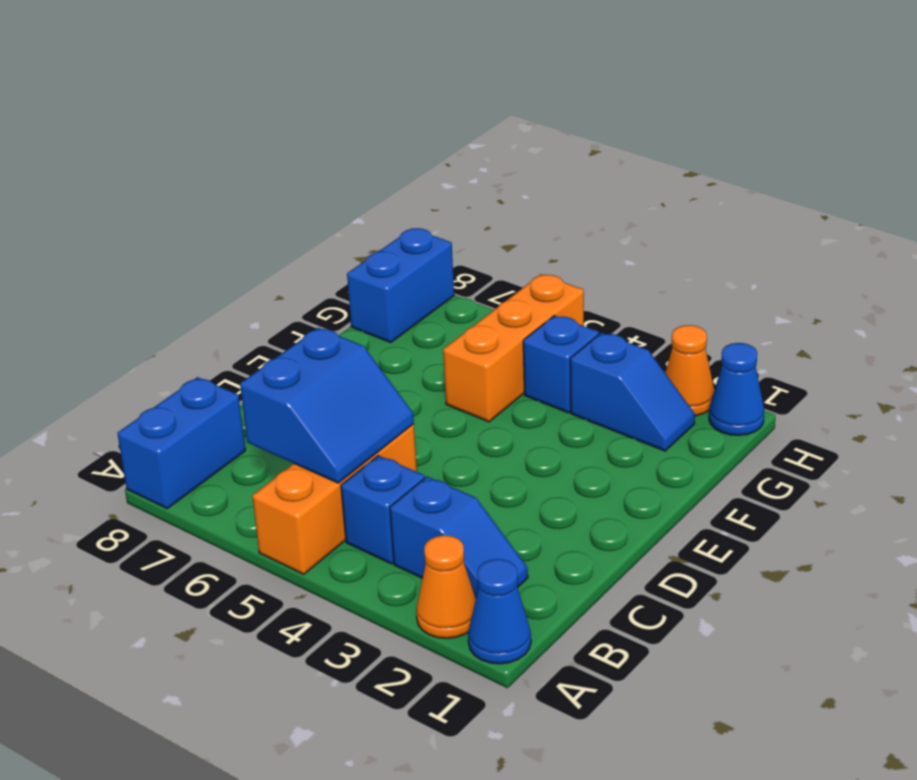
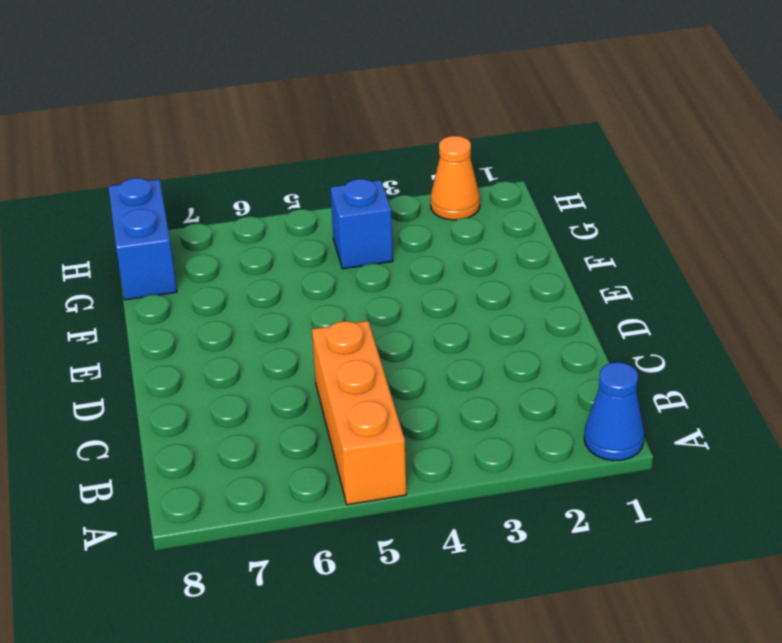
none -> orange 1x1 cone [416,535,476,638]
none -> blue 1x2 brick [117,377,245,509]
none -> blue 1x2 slope [390,477,528,598]

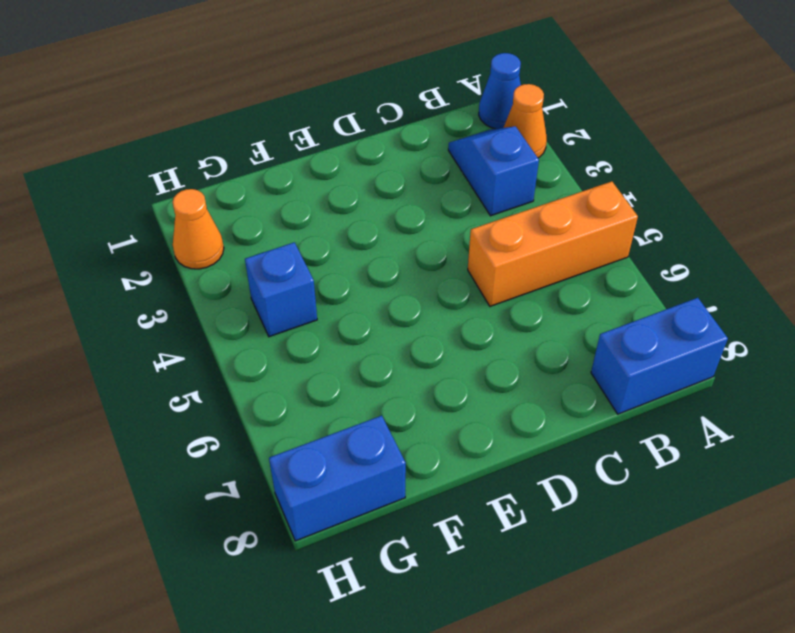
none -> blue 1x1 brick [341,455,425,564]
none -> orange 1x3 brick [443,274,584,422]
none -> blue 1x2 slope [570,333,695,451]

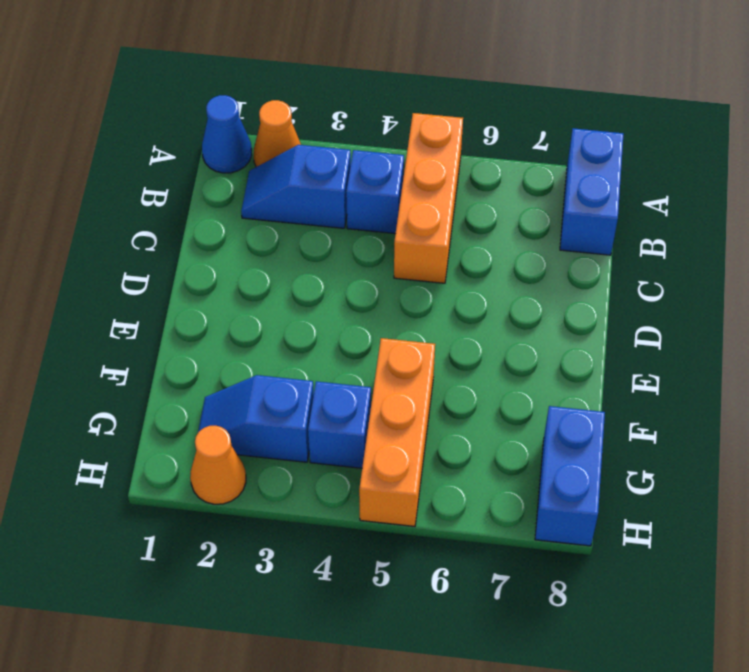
none -> blue 1x1 cone [709,343,764,435]
none -> blue 2x2 slope [240,328,414,483]

